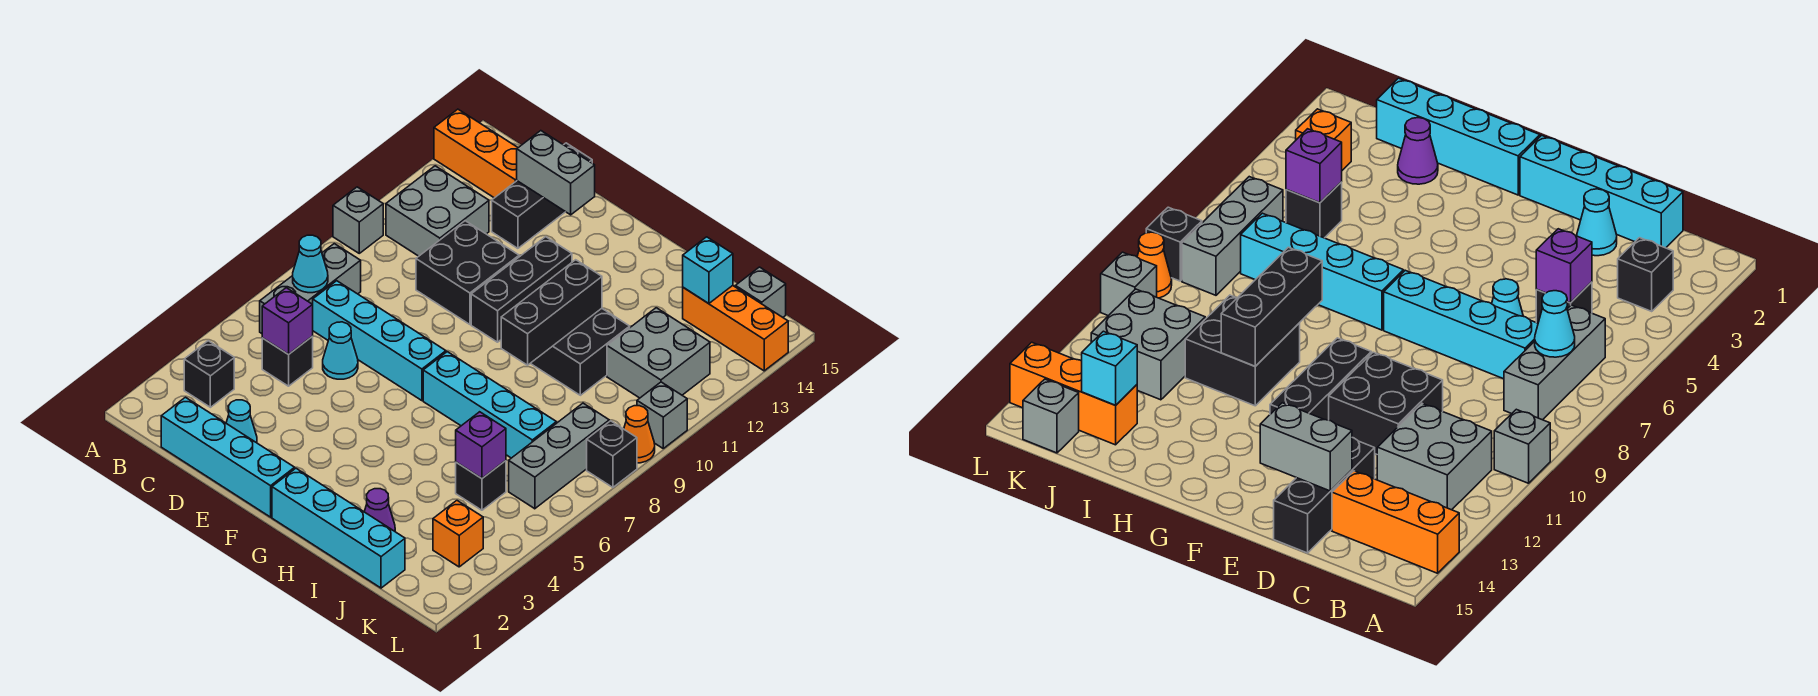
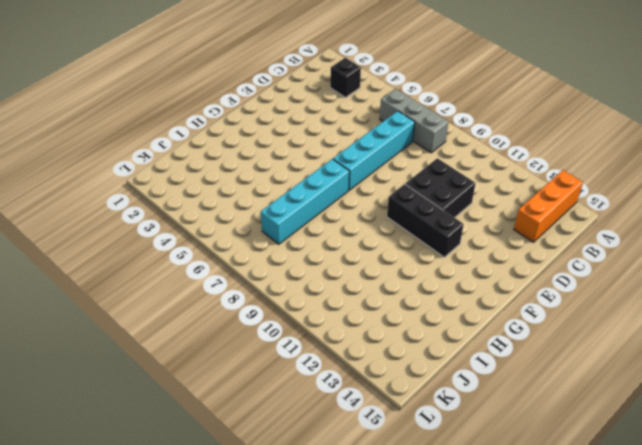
none -> grey 1x1 brick [333,187,383,253]
none -> grey 2x2 brick [386,166,489,256]
none -> cyan 1x4 brick [161,397,295,517]
none -> black 1x1 brick [262,336,313,386]

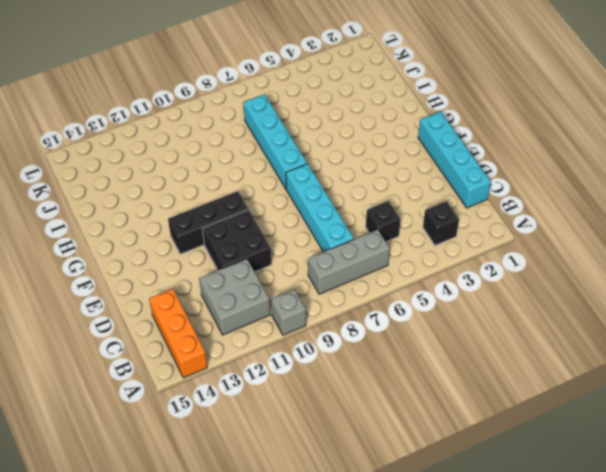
none -> cyan 1x1 cone [226,400,257,443]
none -> cyan 1x1 cone [323,322,358,379]
none -> black 1x3 brick [492,143,592,248]
none -> cyan 1x4 brick [272,468,405,588]

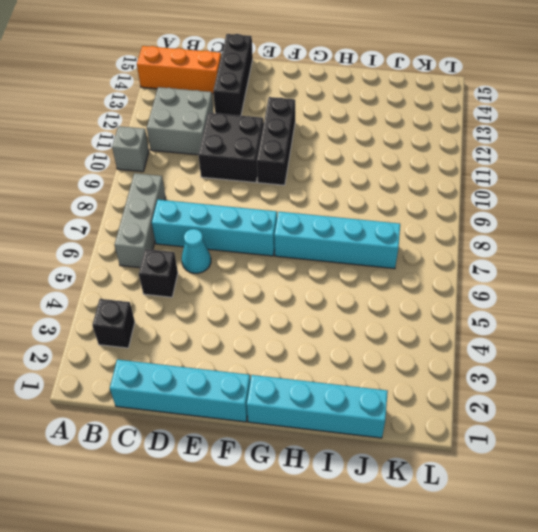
none -> cyan 1x1 cone [226,400,257,443]
none -> black 2x2 brick [531,308,630,395]
none -> purple 1x1 cone [364,489,395,531]
none -> black 1x1 brick [456,461,506,510]

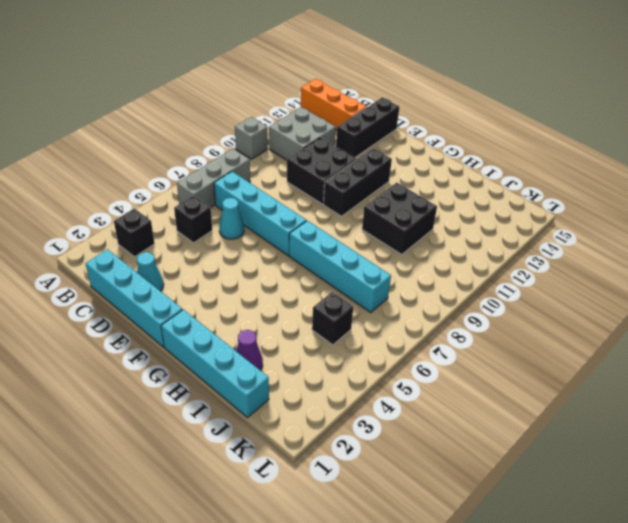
none -> grey 2x2 brick [607,308,710,398]
none -> orange 1x3 brick [683,286,788,371]
none -> orange 1x1 brick [433,501,483,567]
none -> grey 1x3 brick [509,403,609,509]

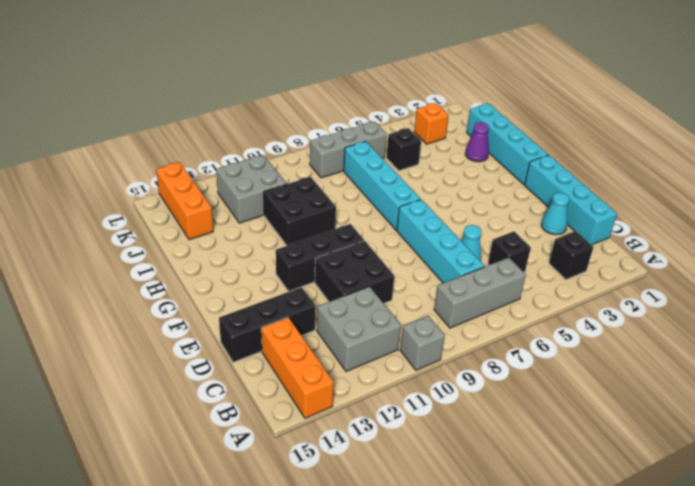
none -> grey 1x1 brick [735,267,786,317]
none -> black 1x1 brick [587,421,637,487]
none -> orange 1x1 cone [624,406,655,463]
none -> grey 1x1 brick [637,382,687,448]

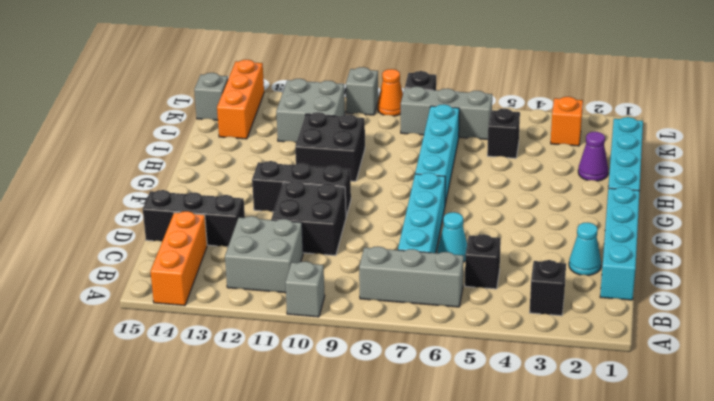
none -> cyan 1x1 cone [293,235,328,293]
none -> purple 1x1 brick [262,288,313,354]
none -> grey 1x2 brick [517,131,595,215]
none -> black 1x3 brick [501,260,602,365]

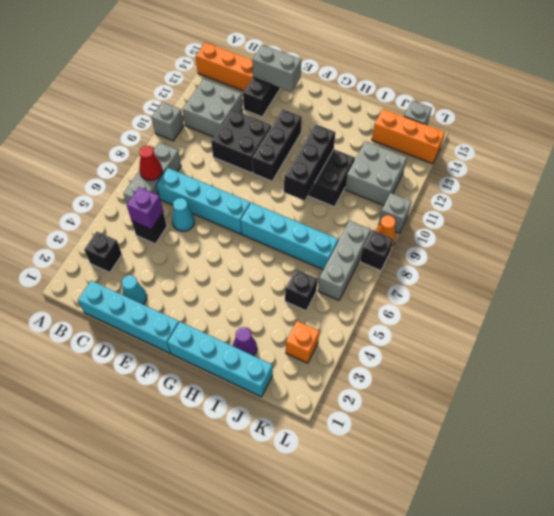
red 1x1 cone [139,146,162,180] -> cyan 1x1 cone [293,235,328,293]
none -> purple 1x1 brick [456,412,506,478]
none -> cyan 1x1 brick [683,237,733,304]

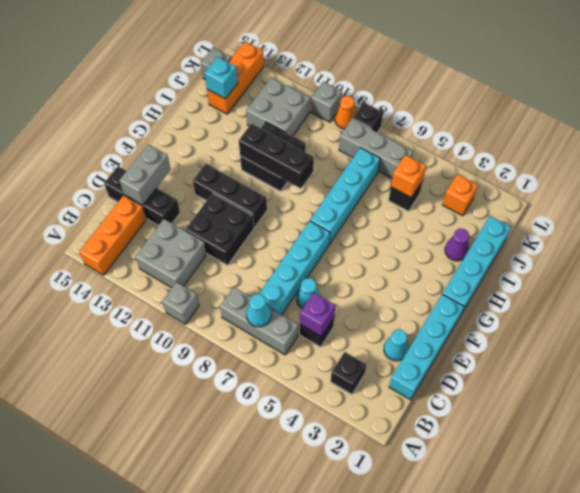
orange 1x1 brick [391,155,426,198] -> purple 1x1 brick [456,412,506,478]

